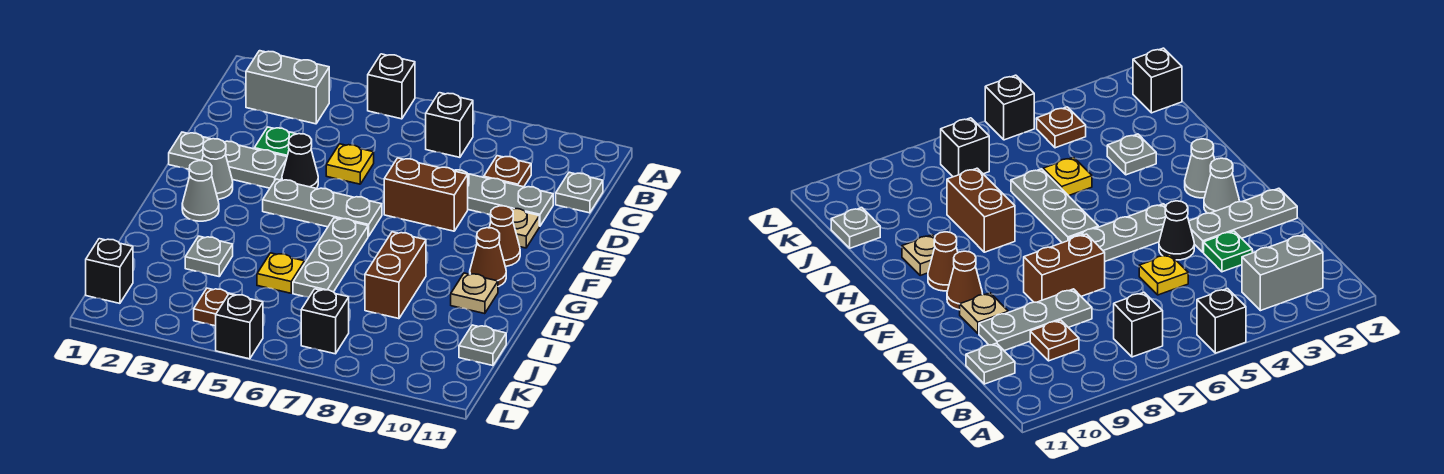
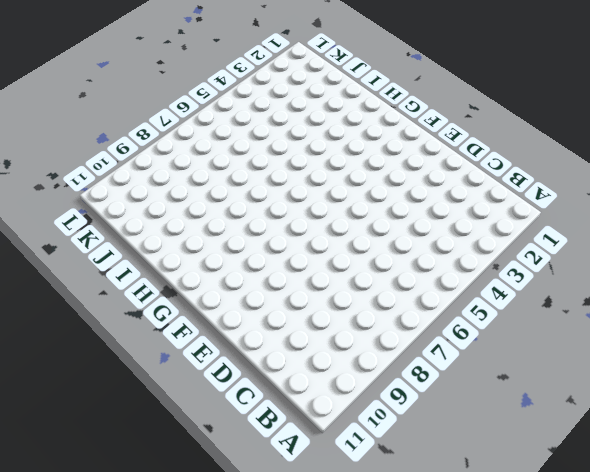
none -> black 1x1 brick [368,54,415,119]
none -> grey 1x2 brick [246,51,329,124]
none -> black 1x1 brick [426,93,473,157]

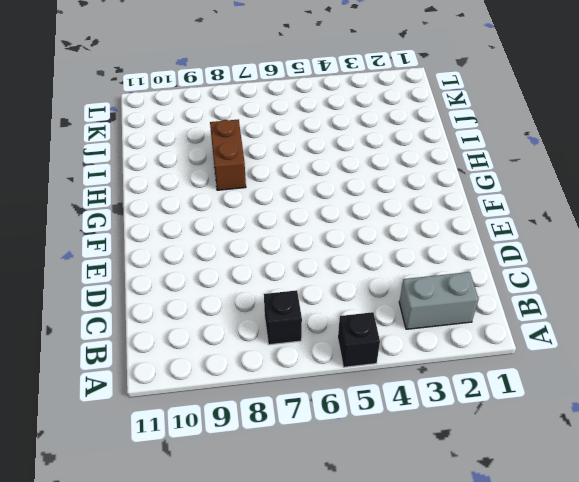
none -> brown 1x1 plate [484,156,531,187]
none -> grey 1x1 plate [556,172,603,213]
none -> green 1x1 plate [254,127,295,156]

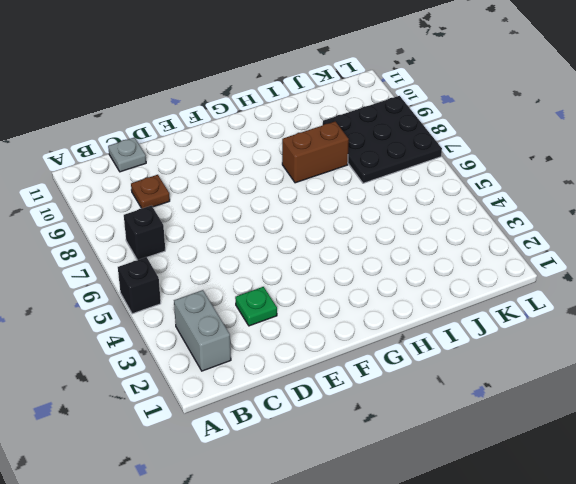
black 3x3 plate [323,96,442,183] -> black 1x1 brick [301,289,349,354]
none -> yellow 1x1 plate [326,144,374,184]
none -> grey 1x3 plate [454,170,553,226]
none -> grey 1x3 plate [169,132,287,188]

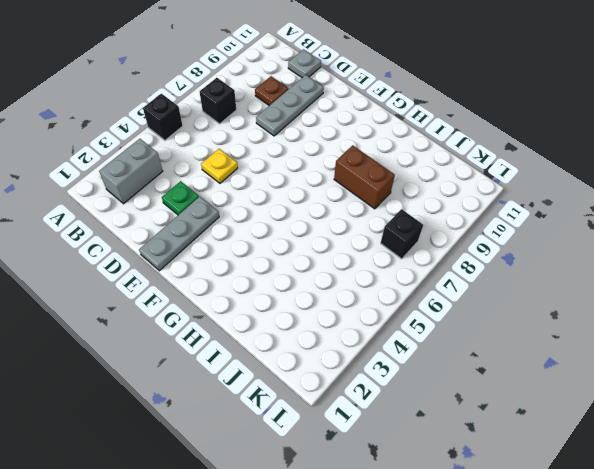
none -> black 1x1 cone [282,134,318,188]
none -> brown 1x2 brick [384,158,468,231]
none -> tan 1x1 plate [512,209,539,248]

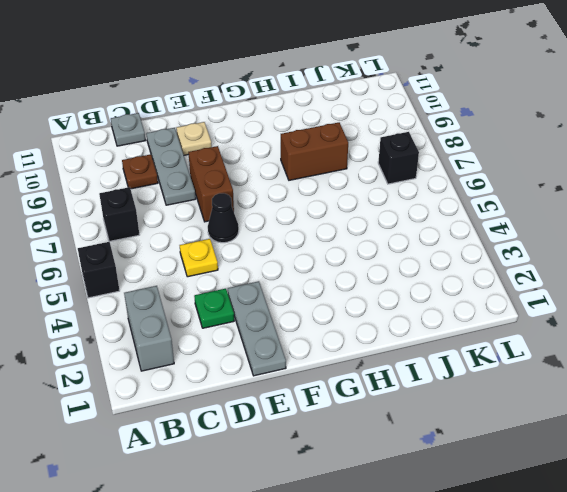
black 1x1 cone [208,193,239,243] -> black 1x1 cone moved to [282,134,318,188]
none -> grey 1x1 cone [202,139,233,199]
none -> grey 1x3 plate [263,179,382,236]
none -> brown 1x1 cone [489,206,520,266]

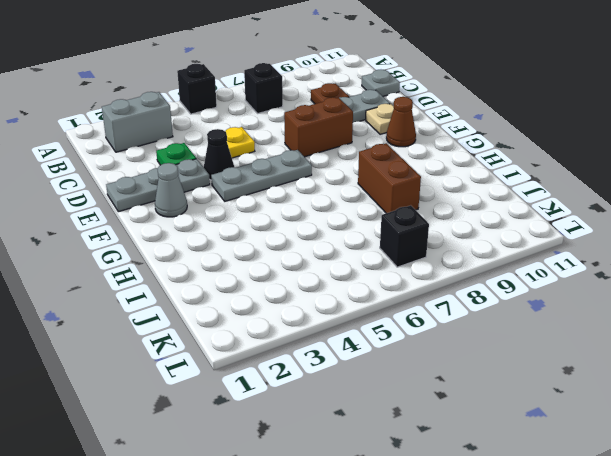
none -> grey 1x1 cone [182,160,219,221]
none -> grey 1x3 plate [293,218,368,297]
none -> brown 1x1 cone [470,228,506,287]

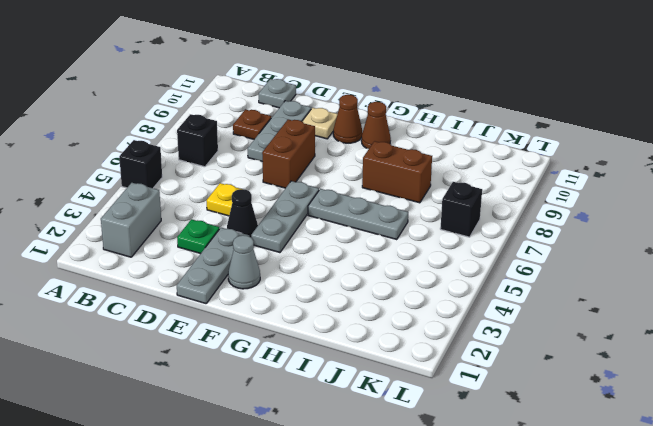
none -> grey 1x1 cone [182,160,219,221]
none -> tan 1x1 plate [451,273,498,314]
none -> grey 1x1 plate [185,236,233,276]

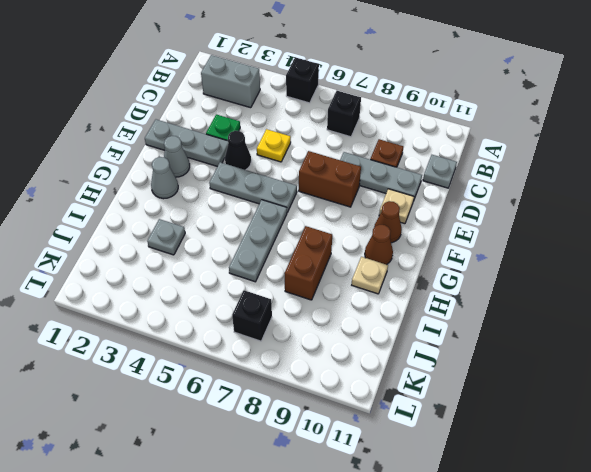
none -> yellow 1x1 plate [257,253,305,293]
none -> grey 1x1 plate [459,325,506,366]
none -> black 1x1 brick [86,239,133,303]

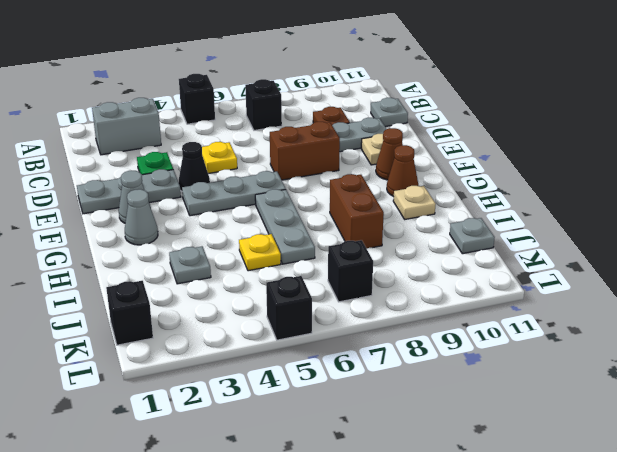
none -> brown 1x1 plate [194,288,234,326]

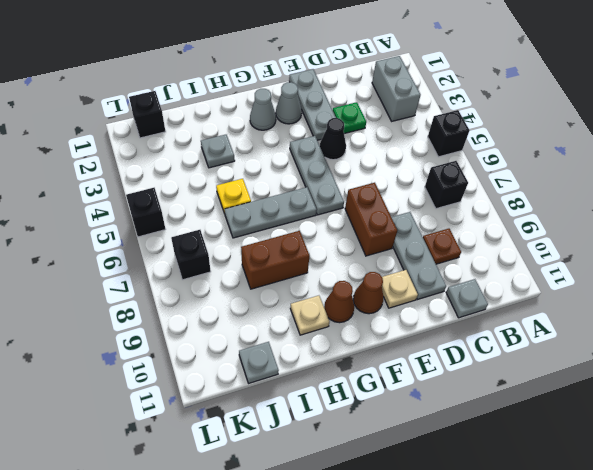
none -> yellow 1x1 plate [326,144,374,184]
none -> brown 1x1 plate [194,288,234,326]

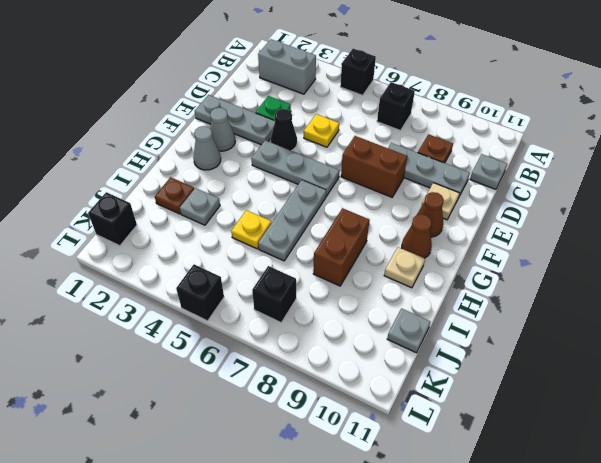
brown 1x1 plate [155,177,194,214] -> brown 1x1 plate moved to [194,288,234,326]

